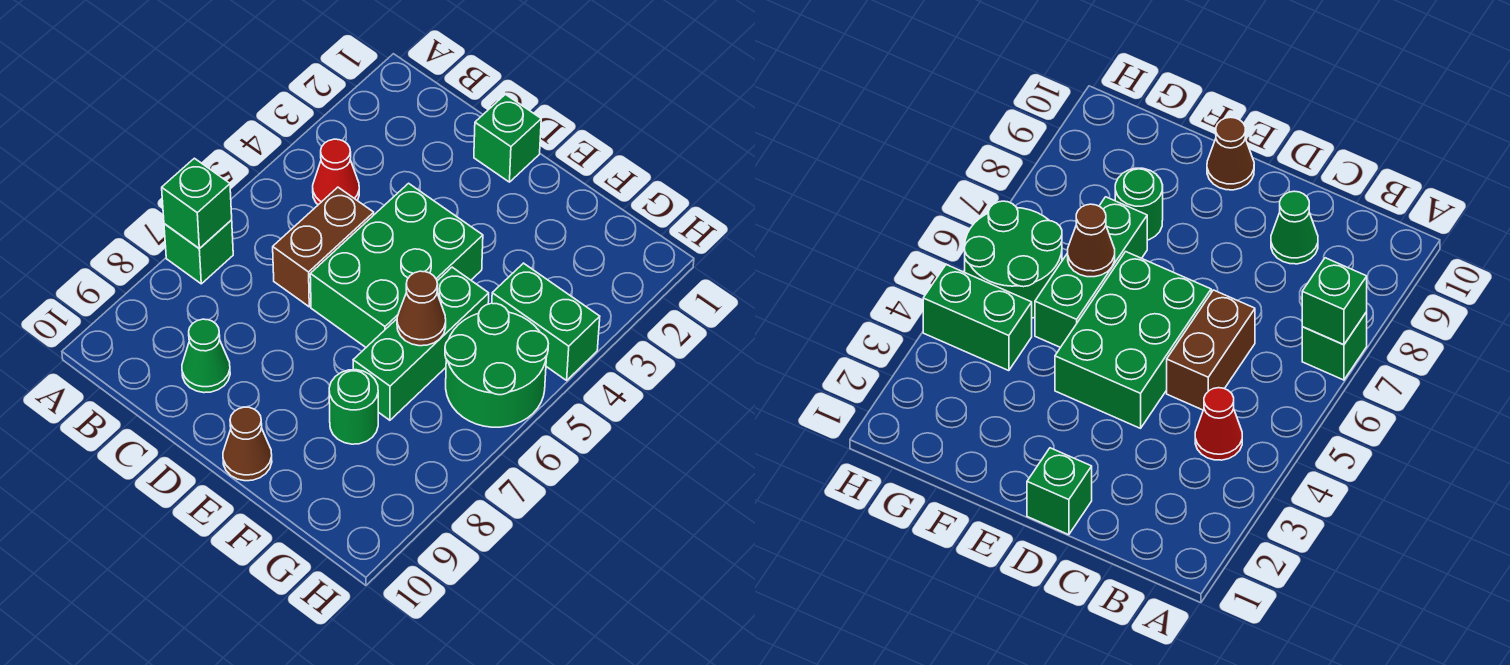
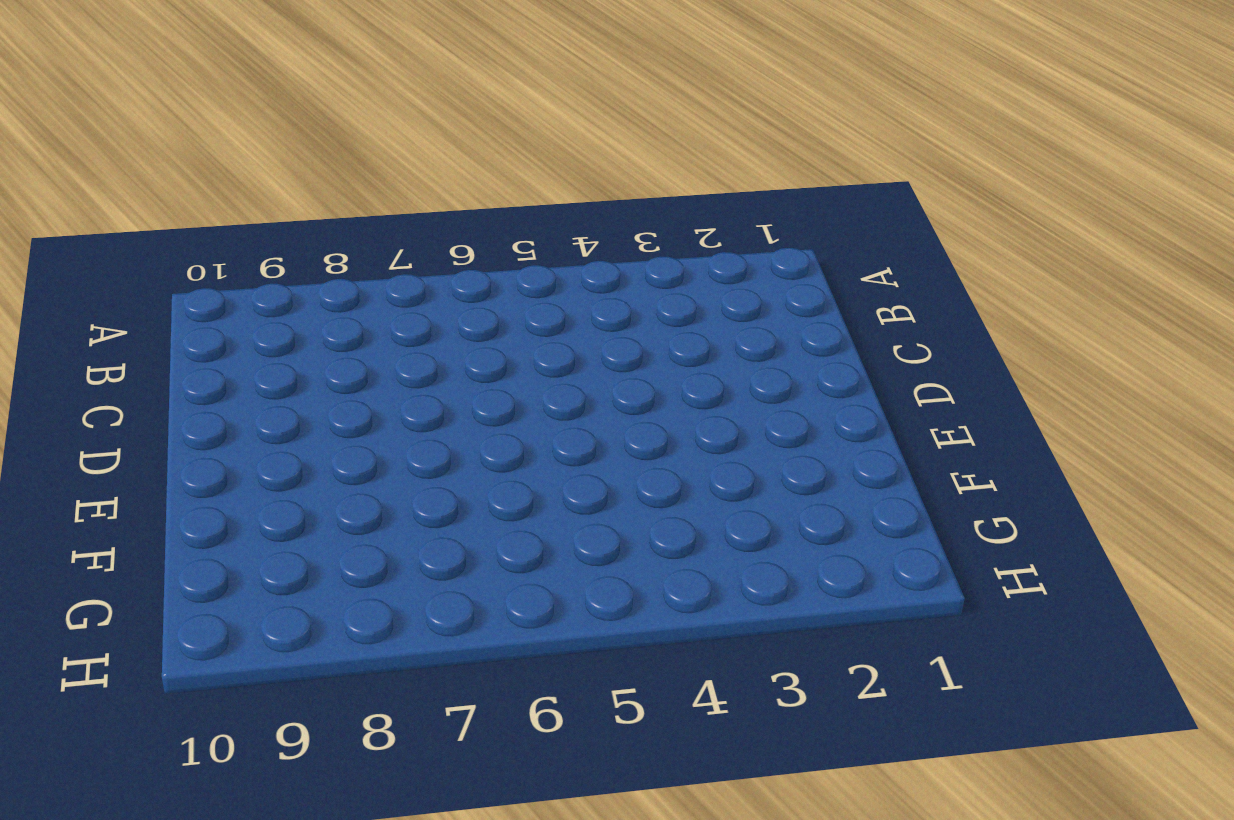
none -> green 1x1 brick [164,220,233,284]
none -> red 1x1 cone [313,139,359,205]
none -> brown 1x2 brick [273,187,374,307]

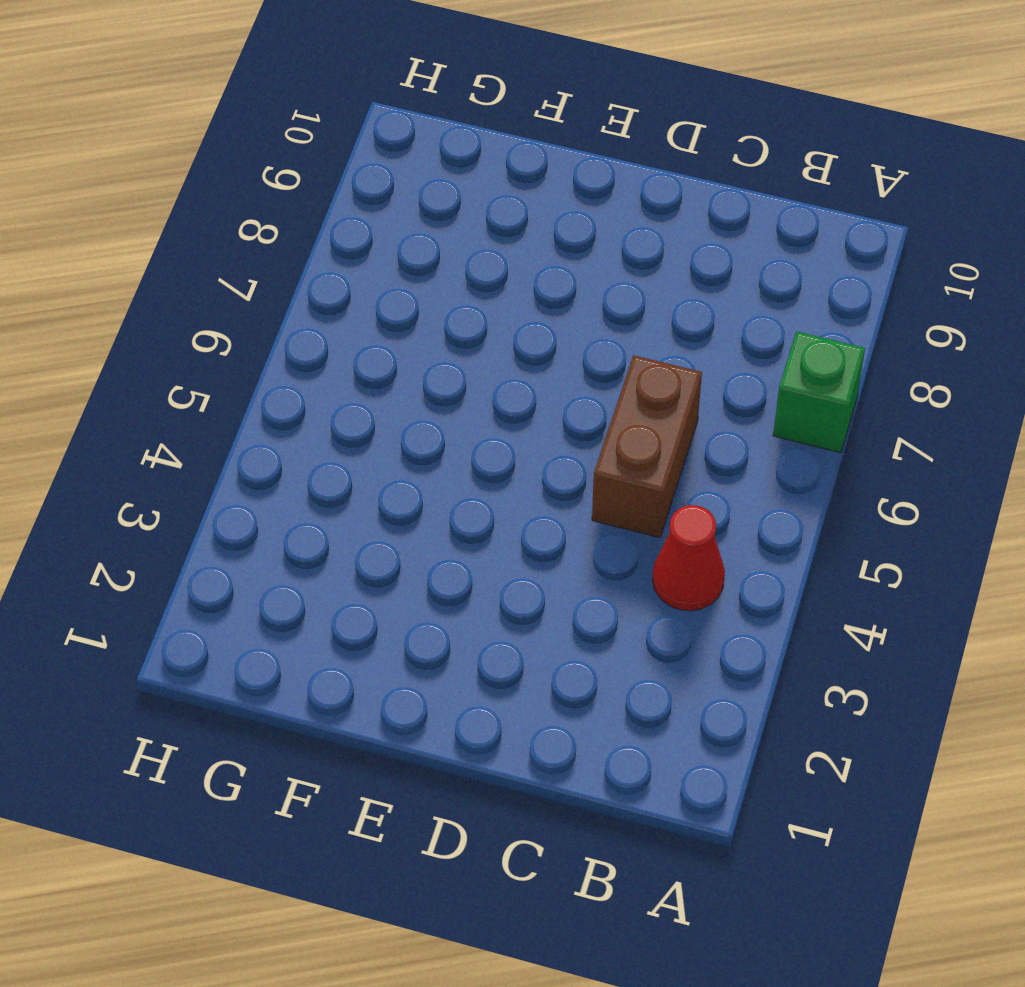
none -> green 1x1 cone [182,319,230,393]
none -> green 1x1 brick [474,94,541,182]
none -> green 2x3 brick [310,183,483,347]

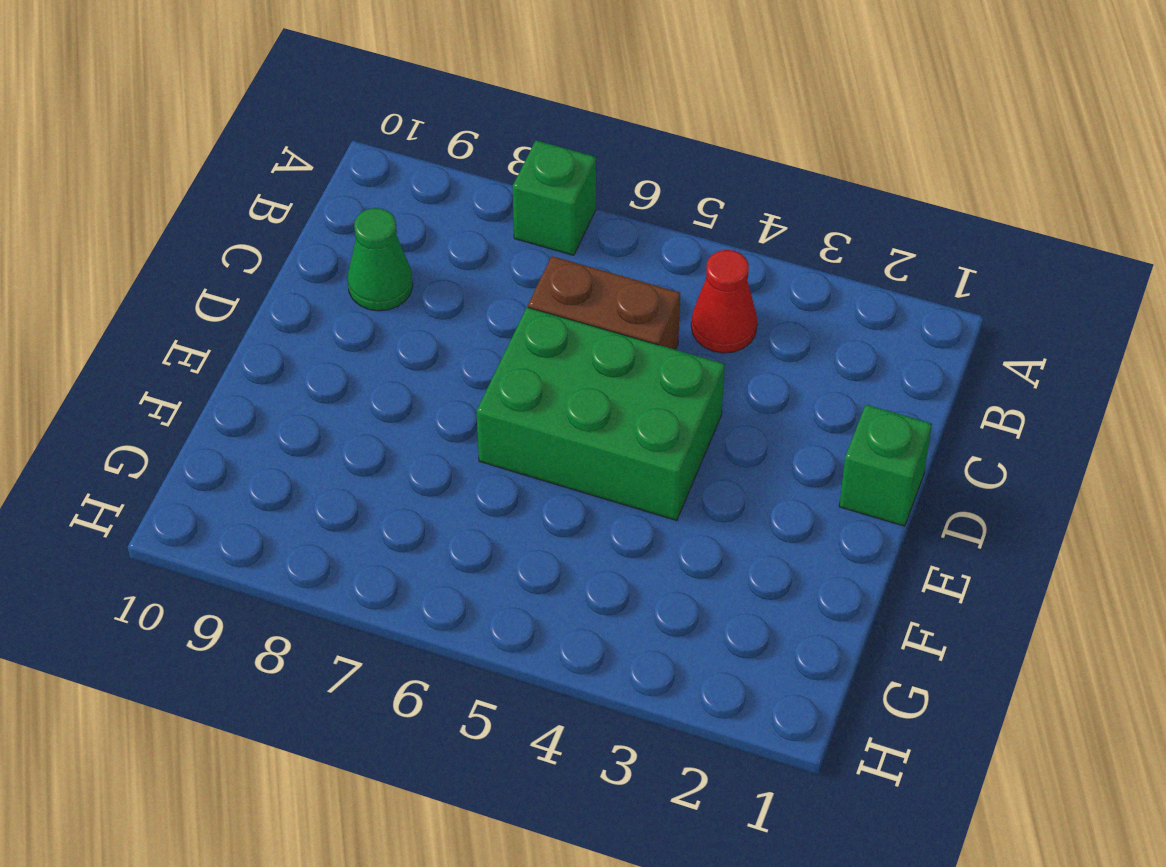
none -> brown 1x1 cone [223,407,272,481]
none -> green 1x3 brick [353,267,489,420]
none -> green 1x1 round brick [329,370,378,444]

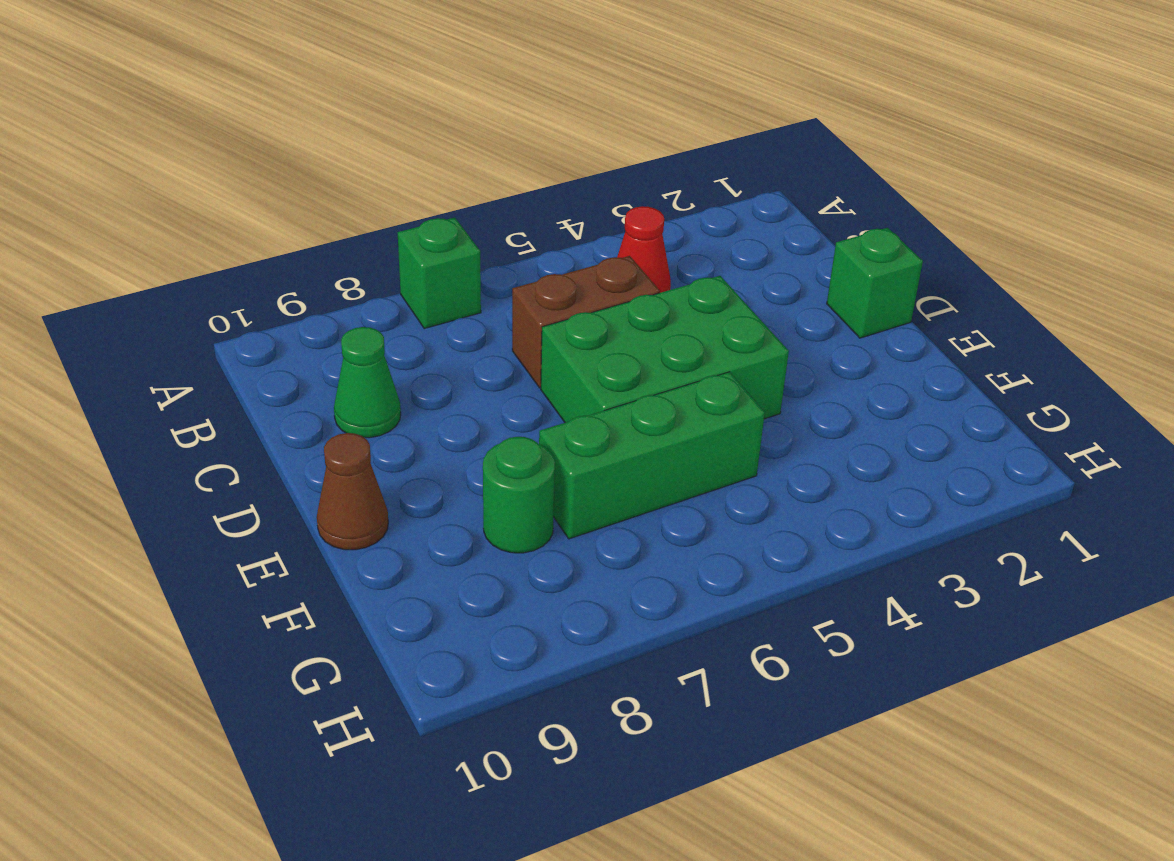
none -> green 1x2 brick [492,263,600,380]
none -> green 2x2 round brick [445,303,548,427]
none -> green 1x1 brick [162,158,232,249]

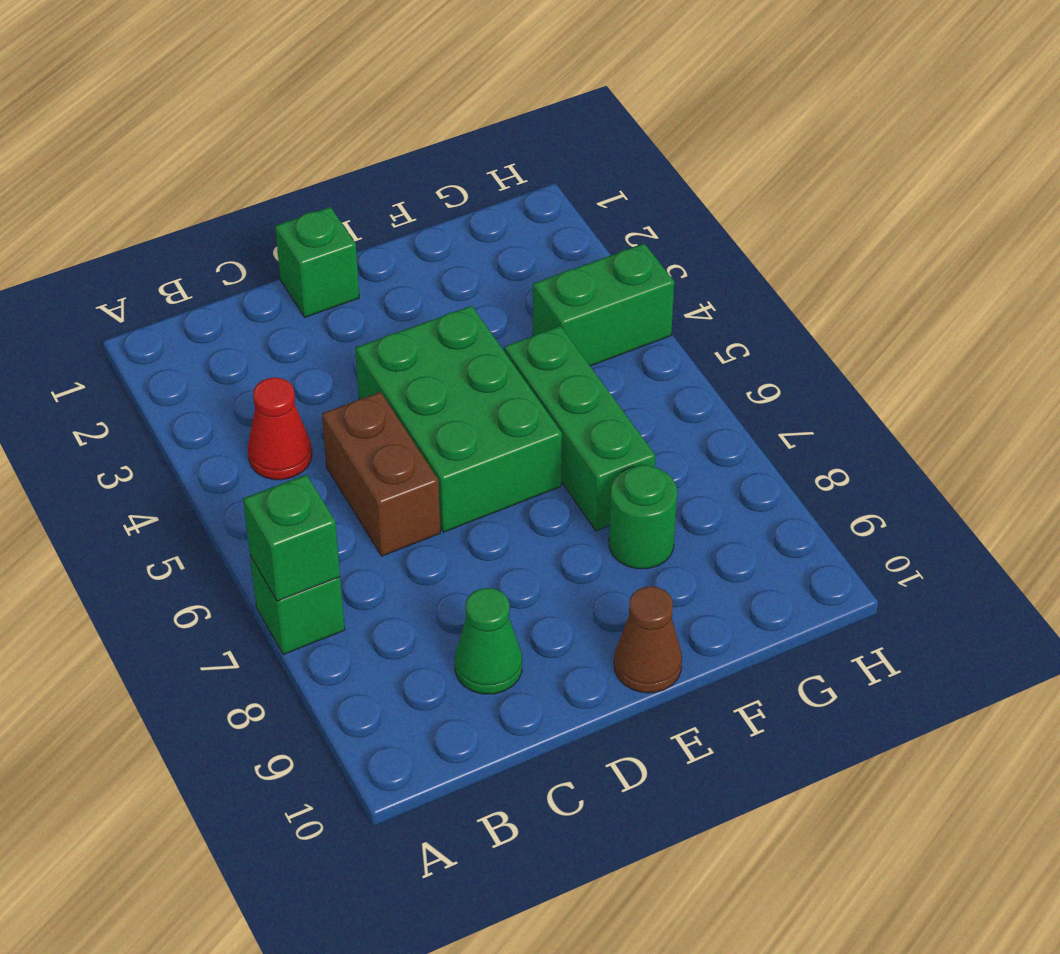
none -> green 2x2 round brick [445,303,548,427]
none -> brown 1x1 cone [397,271,446,346]

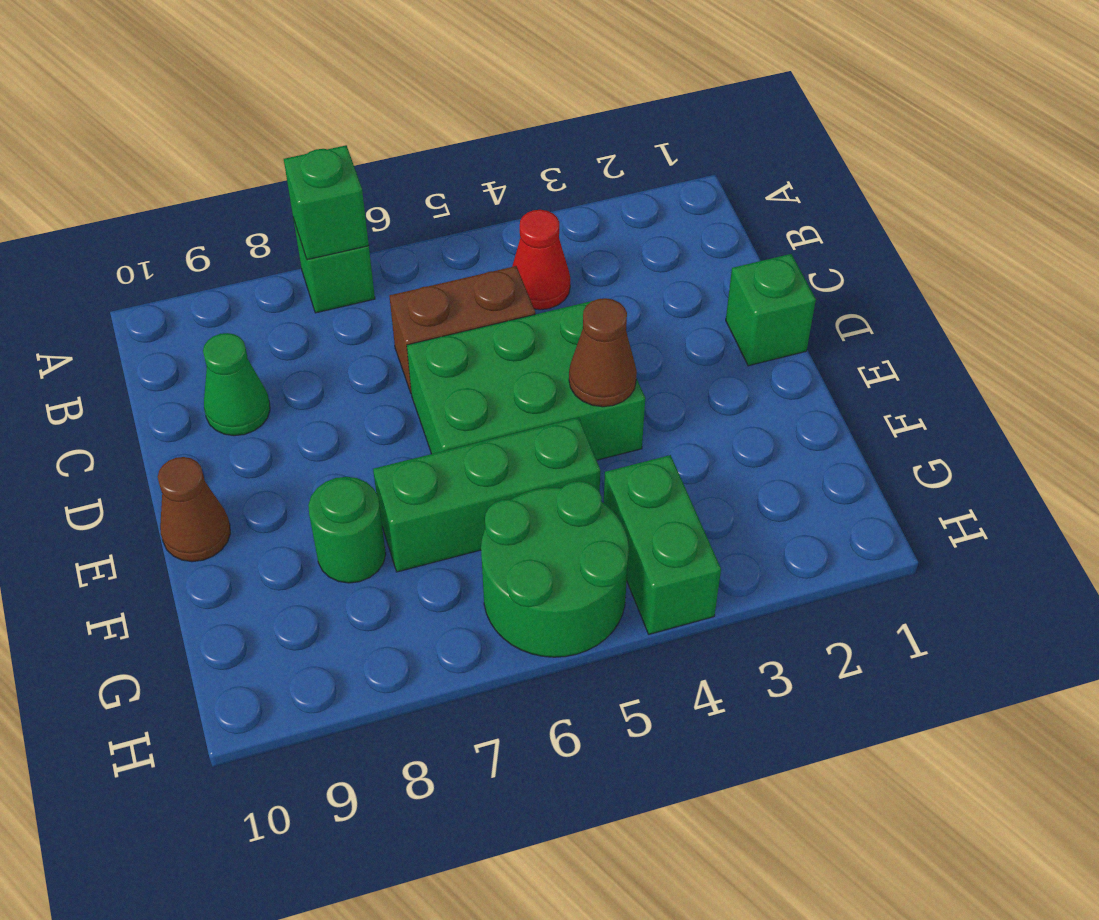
brown 1x1 cone [569,298,637,407] -> brown 1x1 cone moved to [397,271,446,346]

